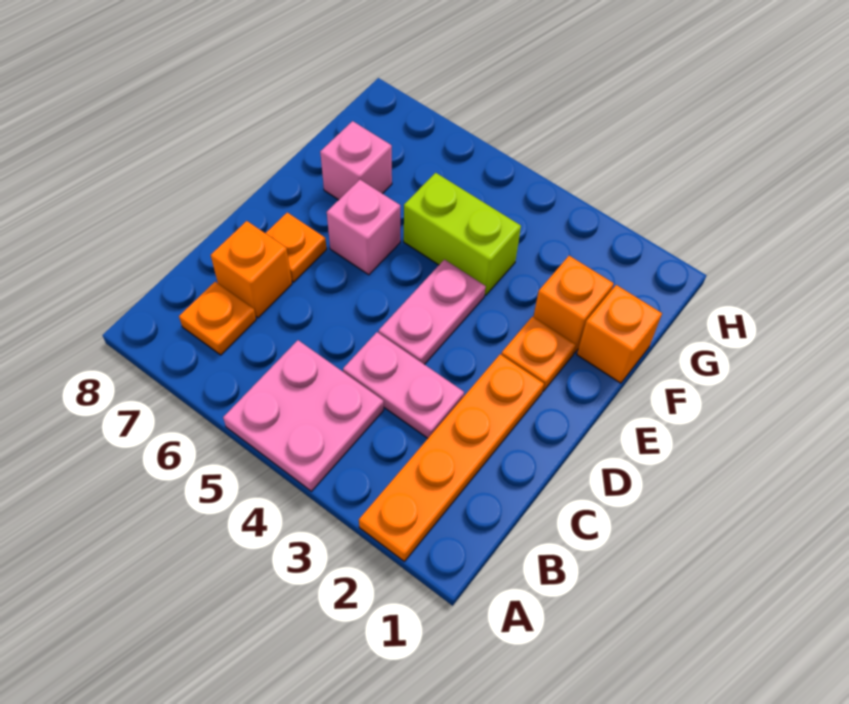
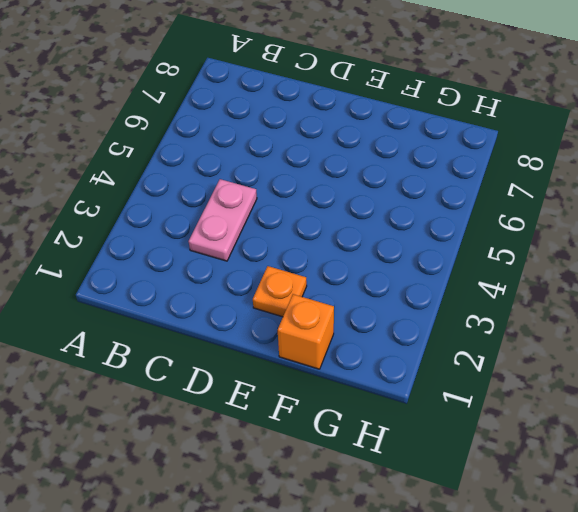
none -> orange 1x4 plate [359,354,544,561]
none -> pink 2x2 plate [223,340,384,491]
none -> orange 1x1 plate [179,282,256,355]

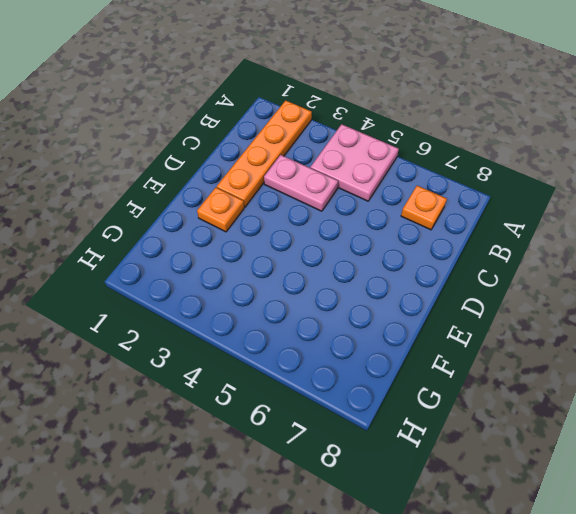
none -> orange 1x1 brick [211,221,292,318]
none -> pink 1x2 plate [379,260,486,365]
none -> orange 1x1 plate [266,212,327,282]

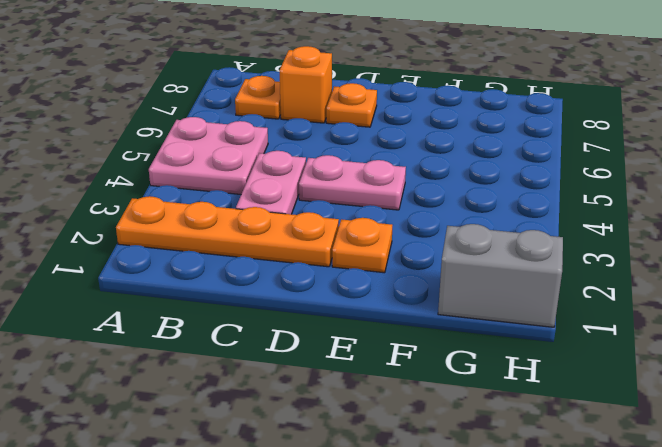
grey 1x2 brick [438,224,563,327] -> none
none -> pink 1x1 brick [327,180,400,275]
none -> orange 1x1 brick [577,285,662,383]
none -> orange 1x1 brick [533,256,614,353]

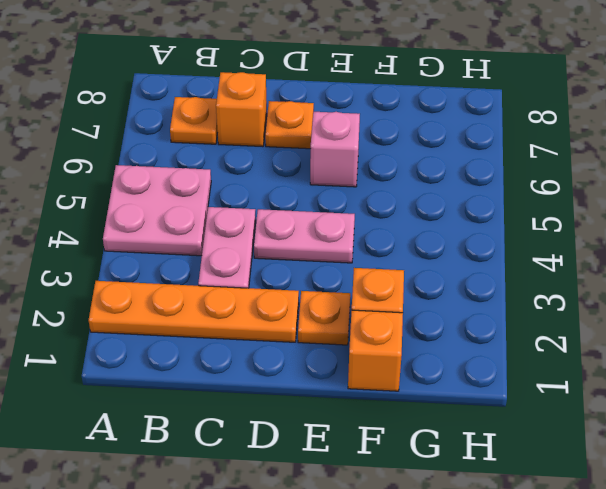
none -> lime 1x2 brick [404,173,521,295]
none -> pink 1x1 brick [320,121,392,200]

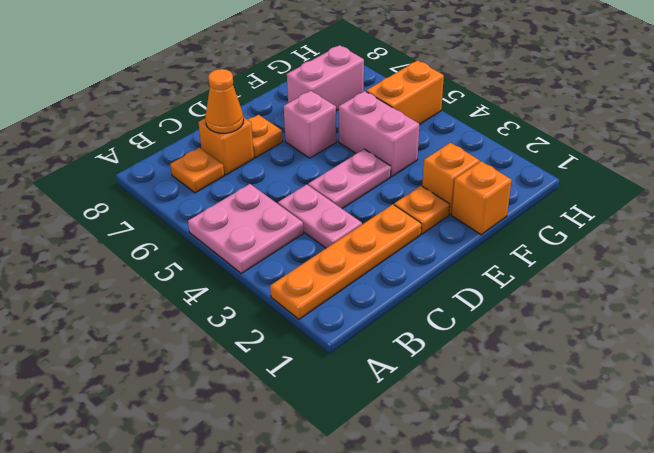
orange 1x1 cone [205,69,244,133] -> none
pink 1x2 brick [339,91,419,176] -> lime 1x2 brick [404,173,521,295]
pink 1x2 brick [287,45,364,111] -> pink 1x1 brick [320,121,392,200]
orange 1x2 brick [366,60,444,125] -> none

